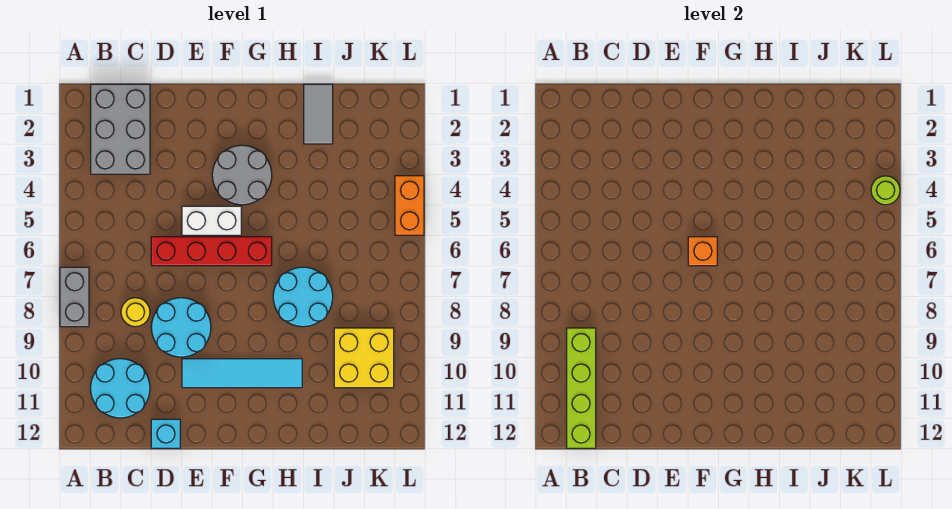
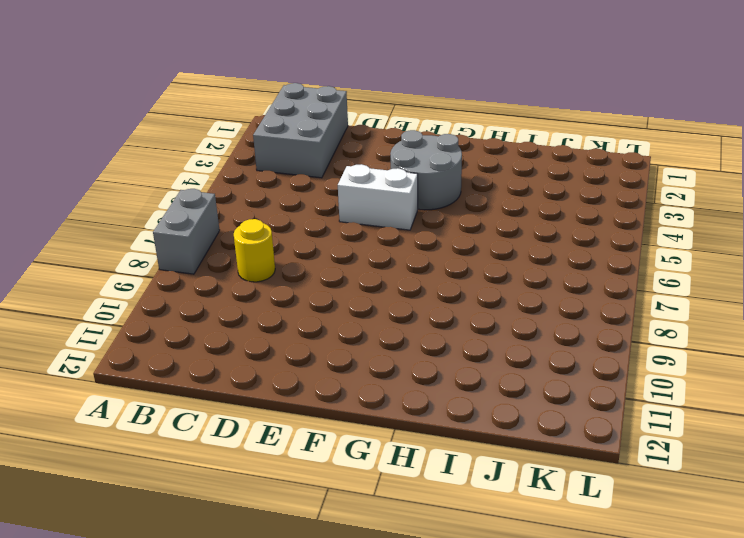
none -> cyan 2x2 round brick [91,359,150,418]
none -> red 1x4 brick [151,237,272,266]
none -> cyan 2x2 round brick [151,298,211,357]

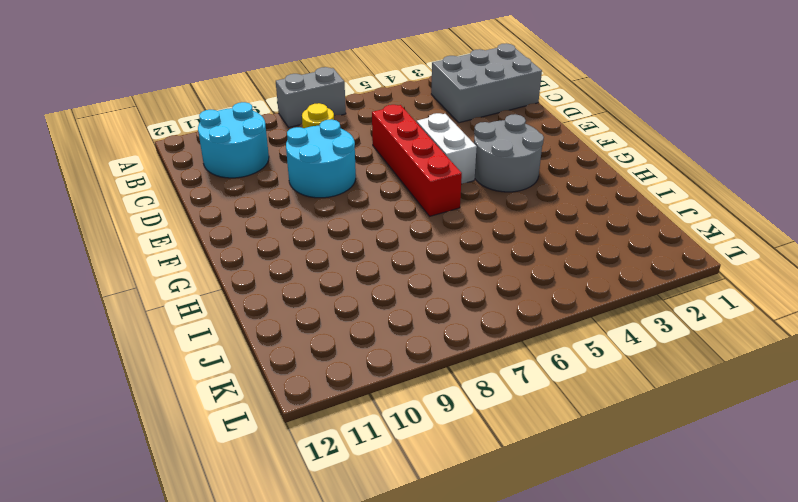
none -> cyan 1x1 brick [151,419,180,448]
none -> cyan 1x4 tile [182,359,302,388]
none -> cyan 2x2 round brick [273,267,333,327]

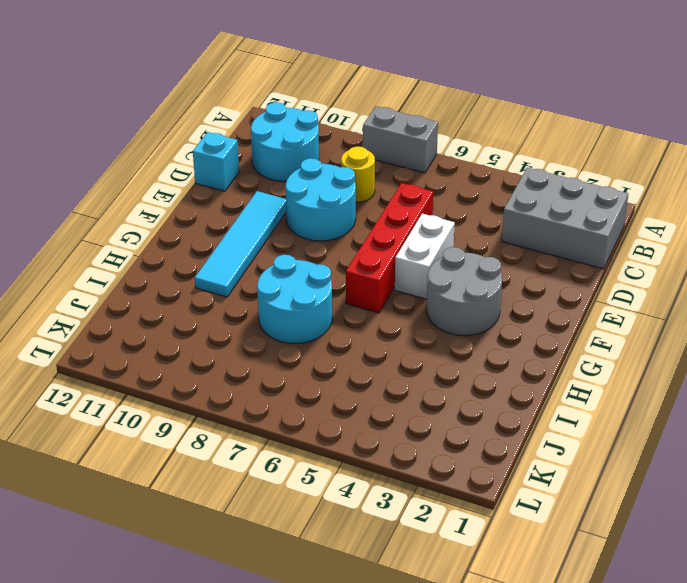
none -> grey 1x2 tile [304,84,333,144]
none -> yellow 2x2 brick [334,328,394,388]
none -> orange 1x2 brick [395,176,424,235]

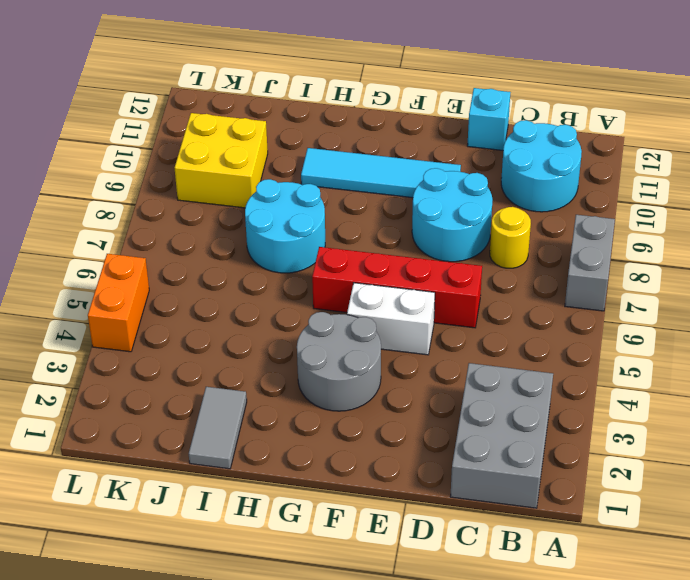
none -> lime 1x4 brick [567,328,596,448]
none -> orange 1x1 brick [688,237,717,266]
none -> lime 1x1 round brick [871,176,900,205]

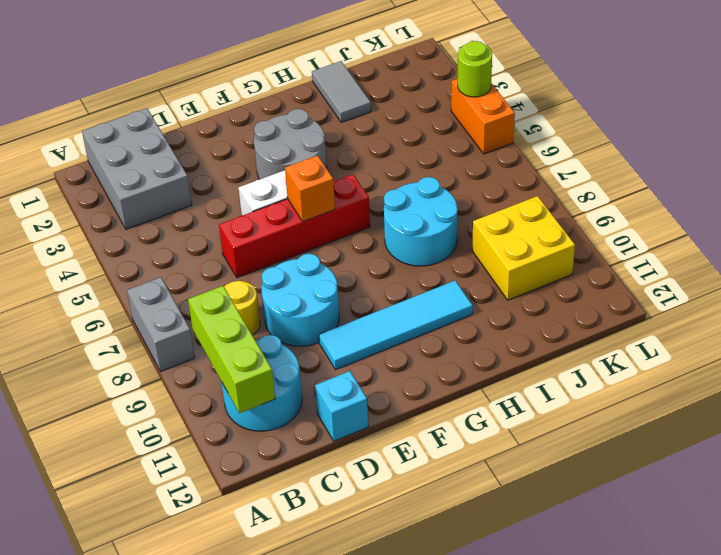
lime 1x3 brick [188,286,275,413] -> lime 1x4 brick [567,328,596,448]

